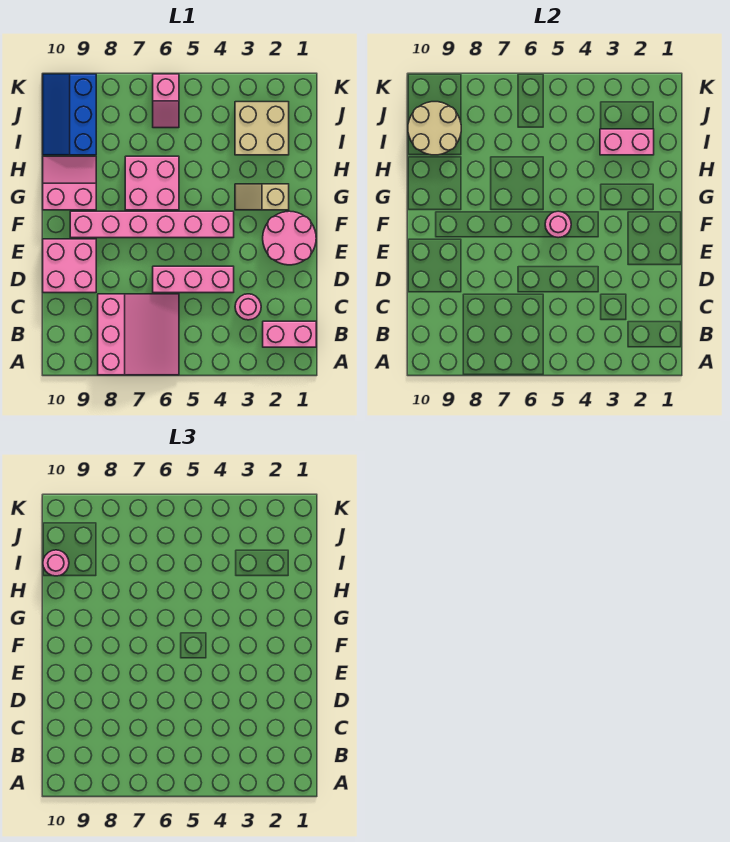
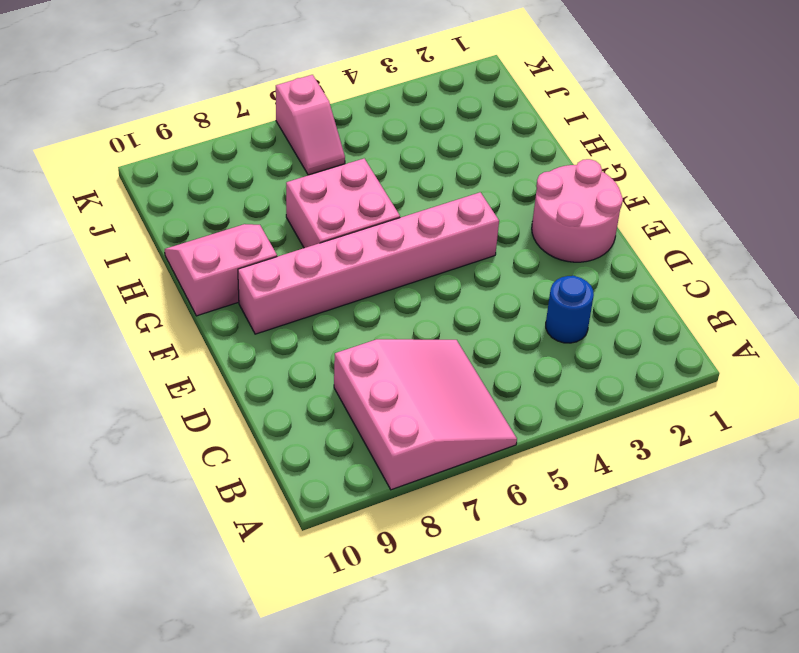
blue 1x1 round brick [546,276,594,343] -> pink 1x1 round brick [235,294,261,320]
none -> pink 1x2 brick [263,321,316,347]
none -> pink 1x3 brick [153,266,234,293]
none -> pink 2x2 brick [43,239,96,293]

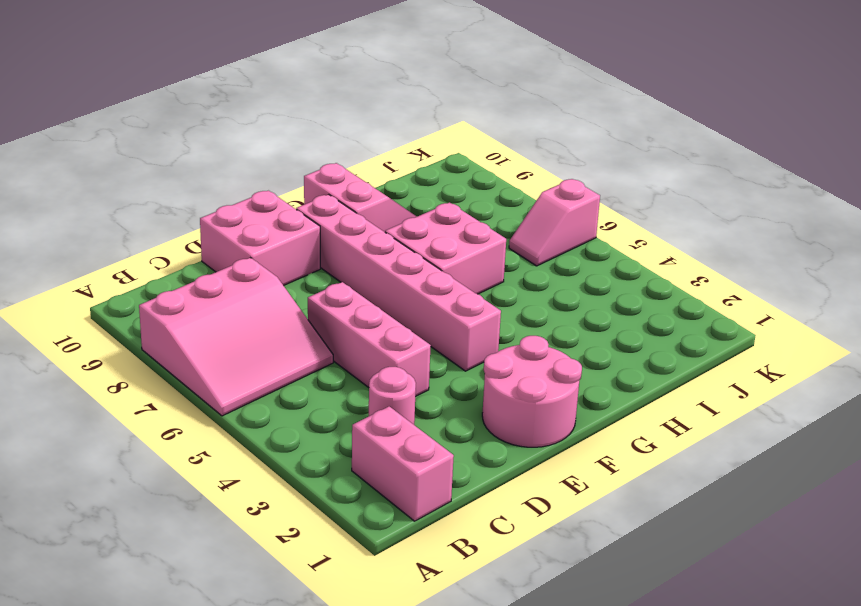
none -> tan 1x2 slope [235,184,289,210]
none -> tan 2x2 brick [235,102,289,155]
none -> blue 2x3 slope [43,74,96,155]

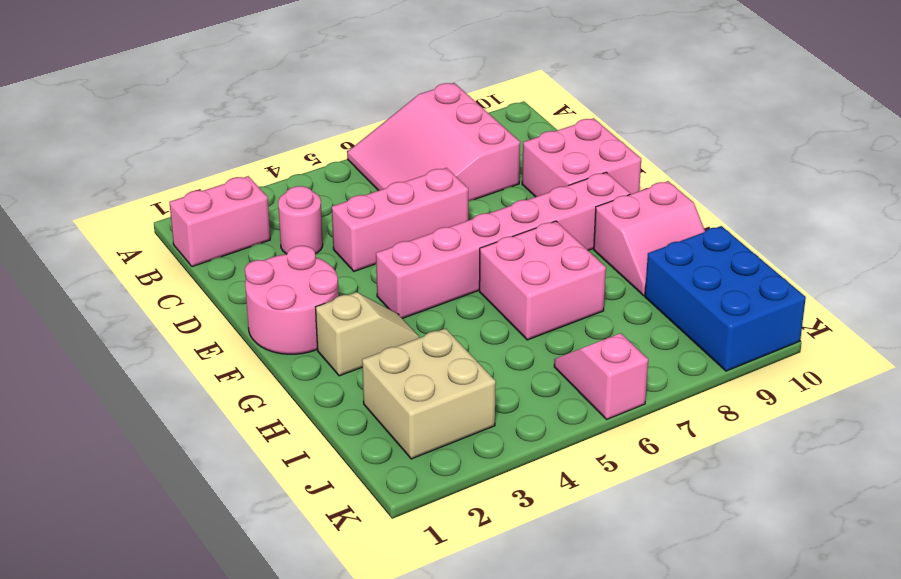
blue 2x3 brick [645,226,806,371] -> blue 2x3 slope [43,74,96,155]
none -> pink 1x1 round brick [545,211,571,238]
none -> pink 1x2 brick [600,129,654,155]
none -> tan 2x2 round brick [408,102,461,155]

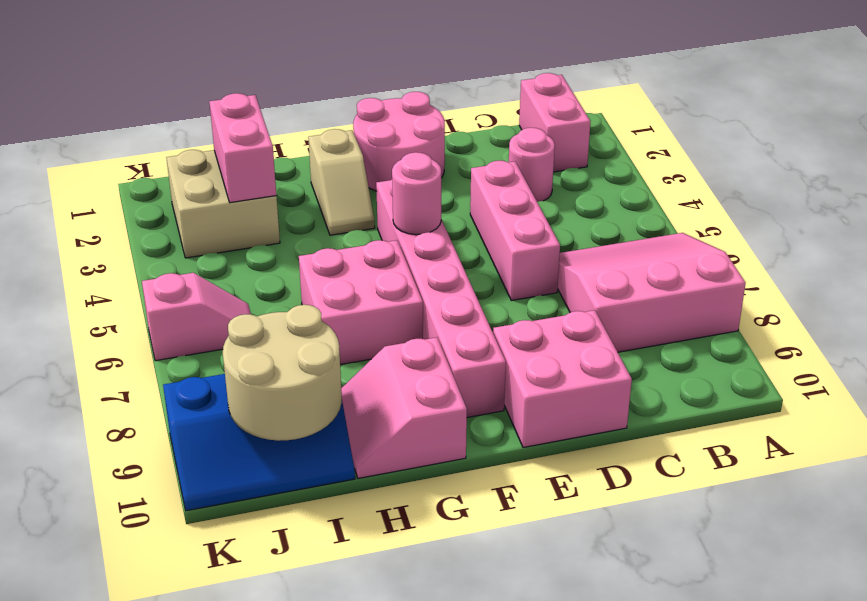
none -> pink 1x1 round brick [43,550,69,576]

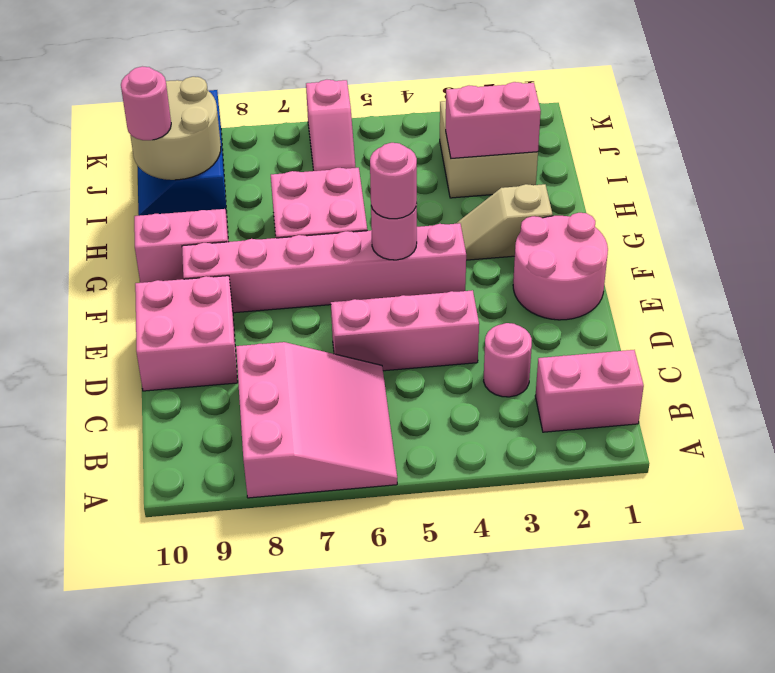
pink 1x1 round brick [370,143,417,219] -> none

